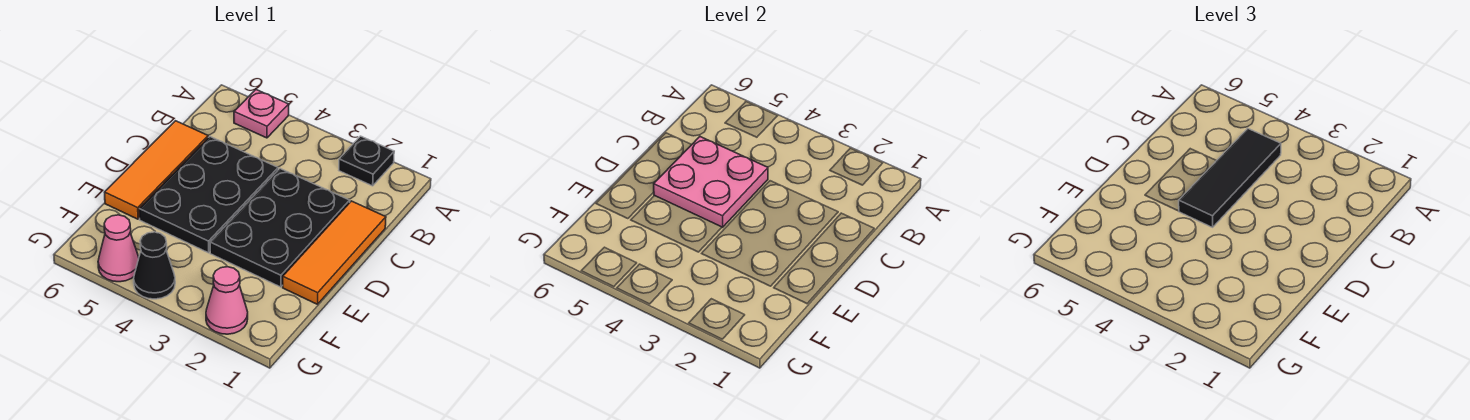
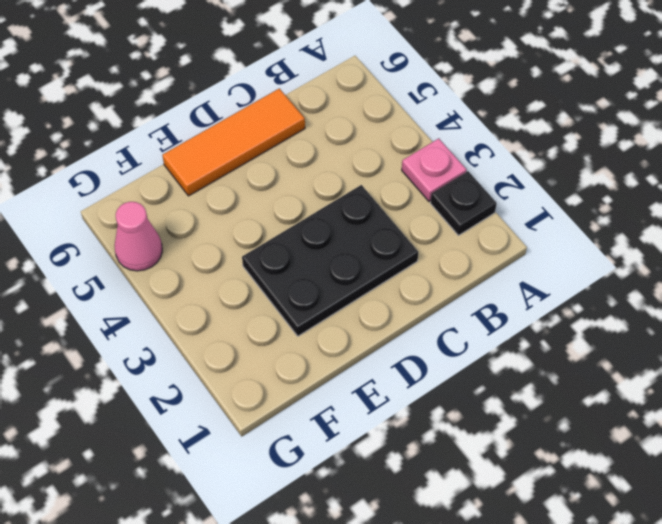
pink 1x1 plate [402,139,467,202] -> pink 1x1 plate moved to [234,90,289,138]
none -> orange 1x3 tile [283,201,386,304]
none -> black 2x3 plate [139,137,278,253]

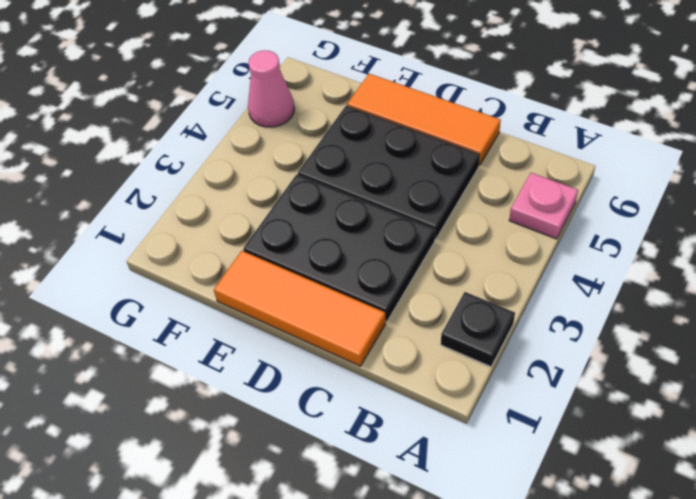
none -> pink 1x1 cone [206,267,248,334]
none -> black 1x1 cone [134,232,175,299]

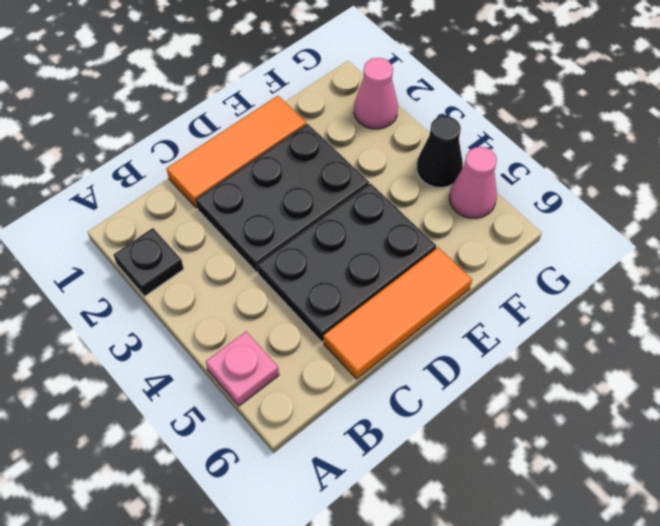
none -> pink 2x2 plate [654,137,768,227]
none -> black 1x3 tile [1179,128,1281,227]

